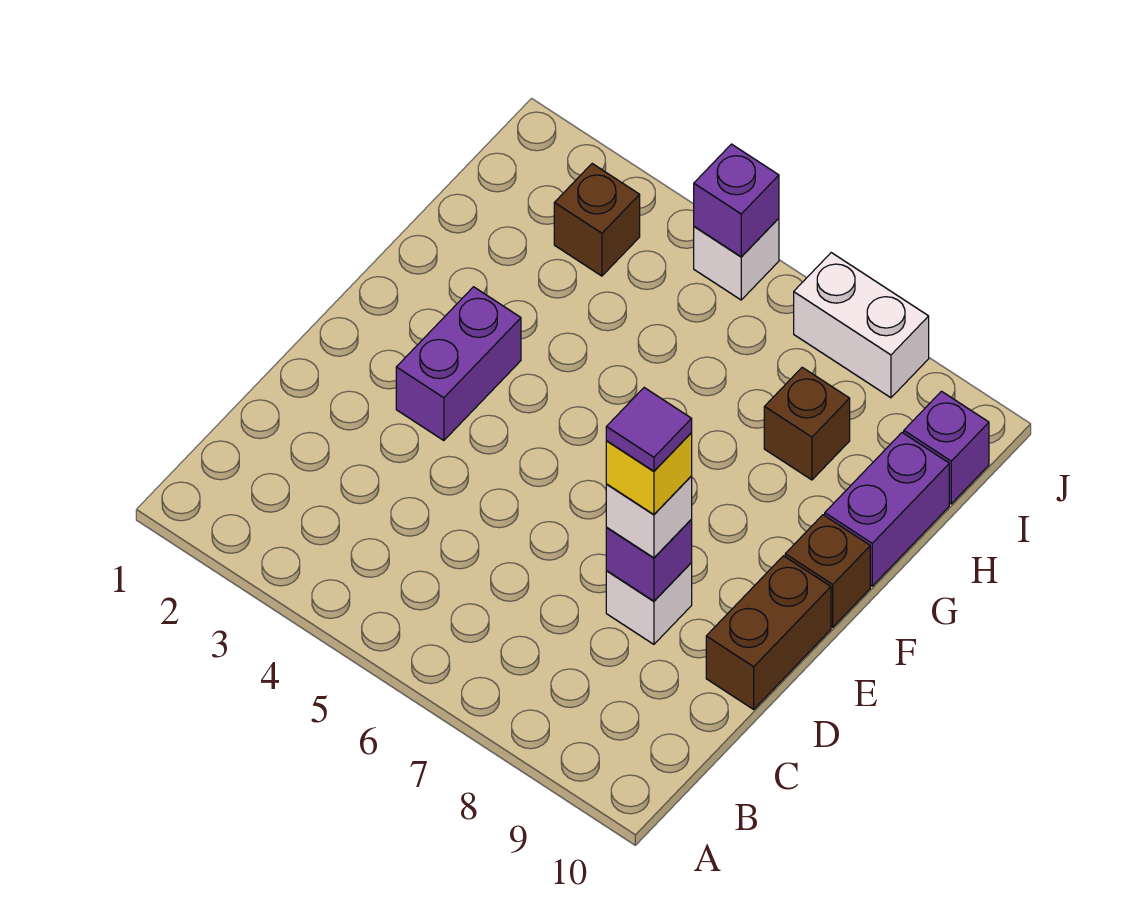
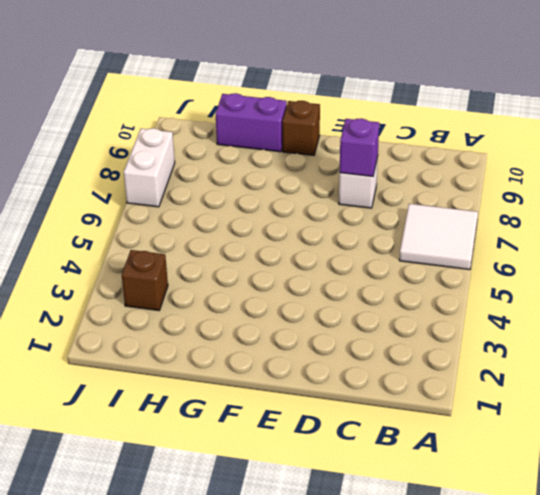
white 2x2 tile [399,204,478,270] -> none
none -> brown 1x2 brick [706,556,831,709]
none -> purple 1x2 brick [396,287,521,441]
none -> brown 1x1 brick [764,367,850,480]

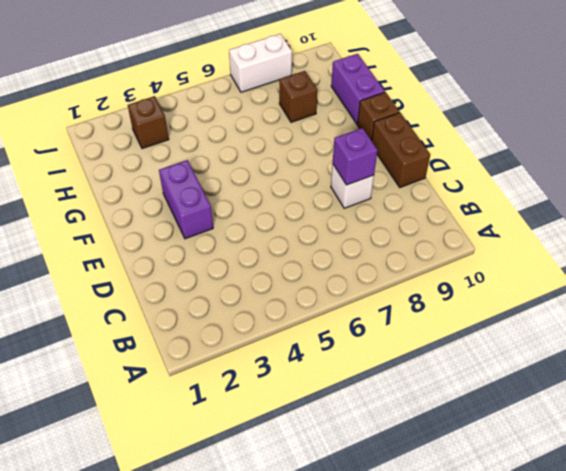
none -> purple 1x1 brick [904,391,989,504]
none -> white 1x1 brick [694,218,779,300]
none -> purple 1x1 brick [694,144,779,257]

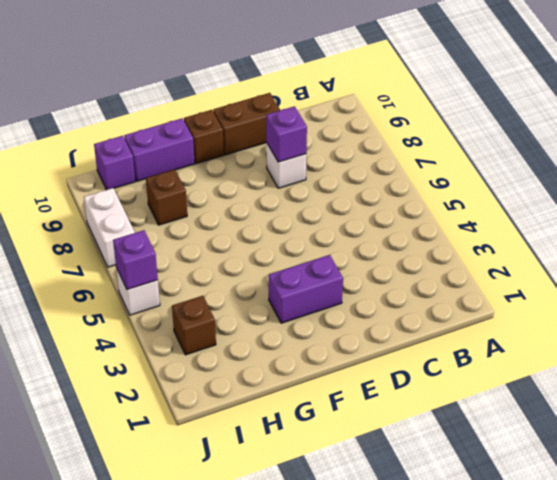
none -> white 1x1 brick [606,476,692,558]
none -> yellow 1x1 brick [606,433,692,514]
none -> purple 1x1 tile [606,388,692,471]

